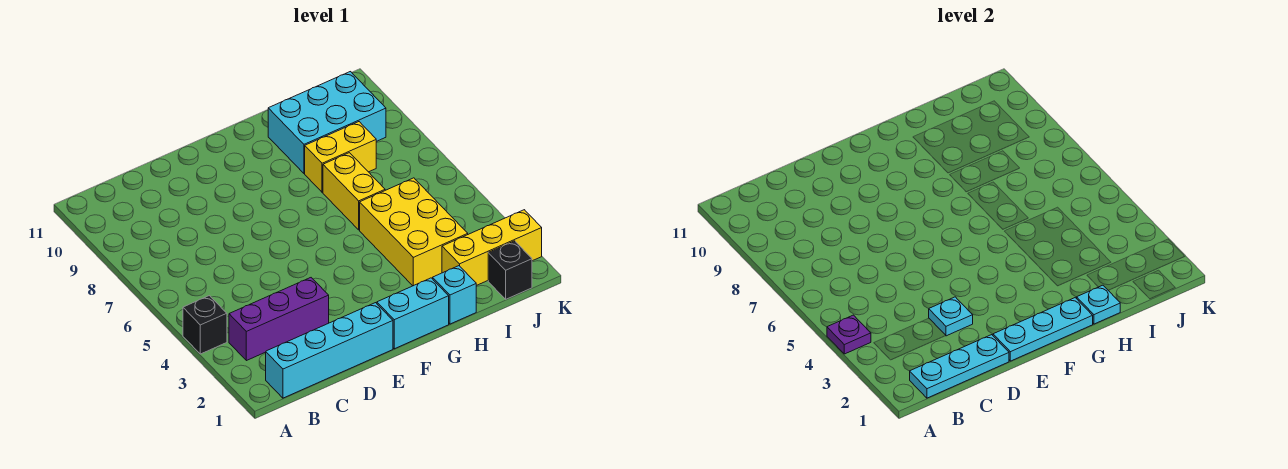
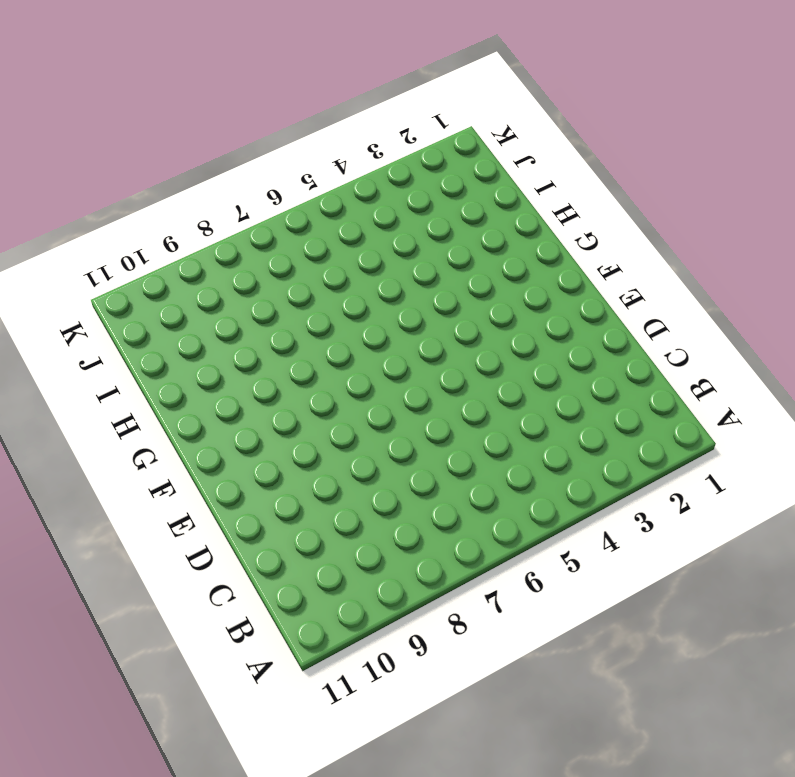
none -> black 1x1 brick [183,296,227,354]
none -> cyan 1x4 brick [266,303,393,398]
none -> purple 1x3 brick [229,278,329,361]

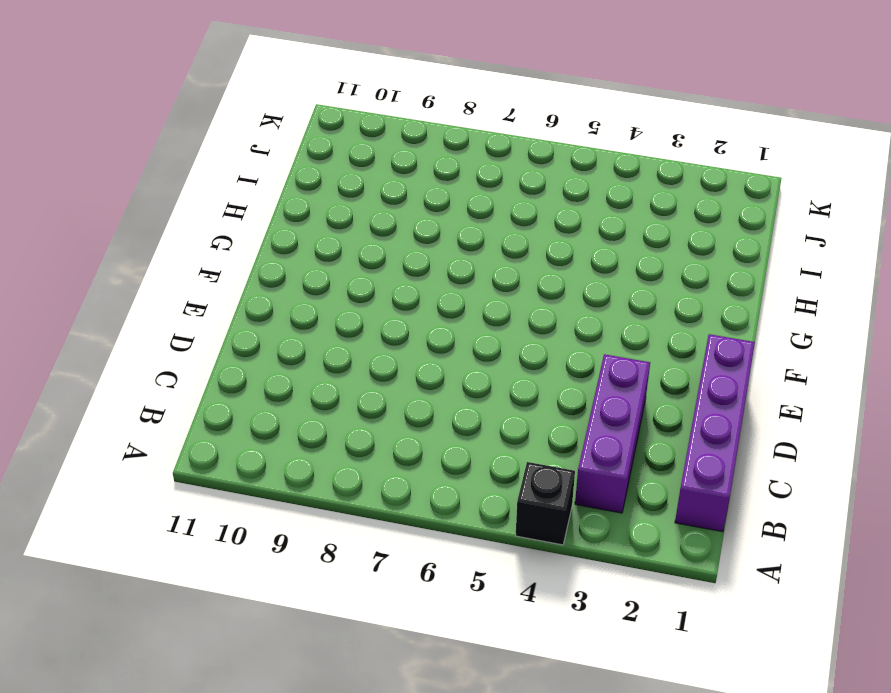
purple 1x4 brick [675,334,755,532] -> cyan 1x4 brick [266,303,393,398]
none -> cyan 1x2 brick [377,278,449,349]
none -> cyan 1x1 brick [433,266,476,324]
none -> yellow 2x3 brick [360,178,468,286]

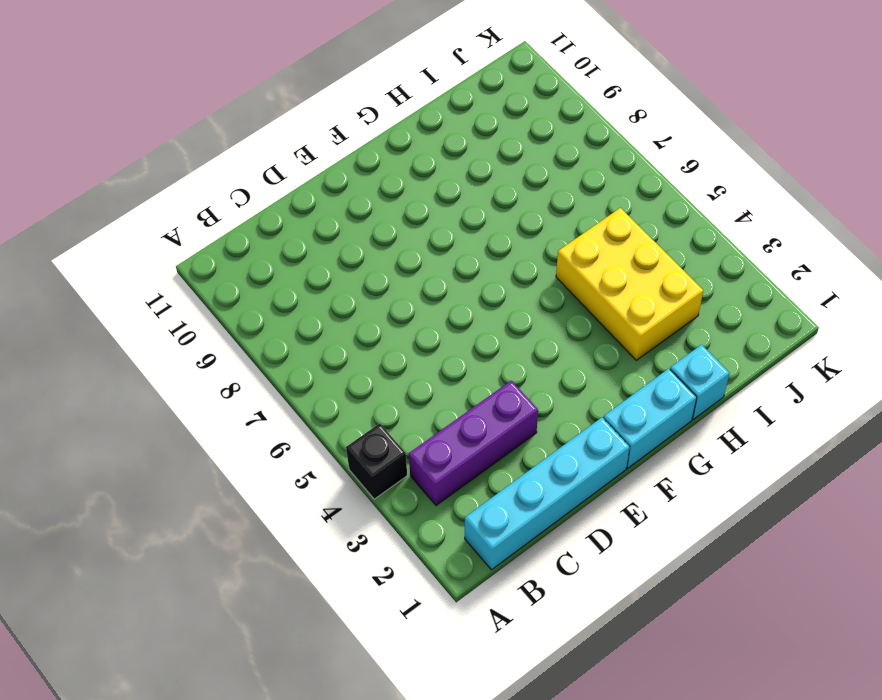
none -> yellow 1x2 brick [323,153,385,230]
none -> yellow 1x2 brick [305,122,376,192]
none -> cyan 2x3 brick [268,72,386,173]

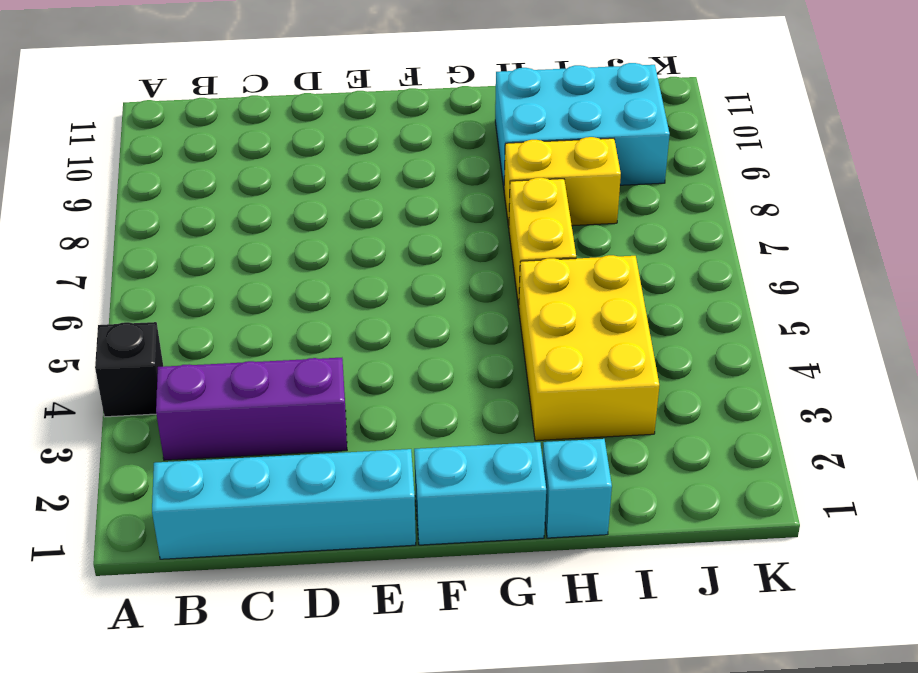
none -> yellow 1x3 brick [442,210,542,286]
none -> black 1x1 brick [488,241,532,299]
none -> purple 1x1 plate [827,315,871,354]

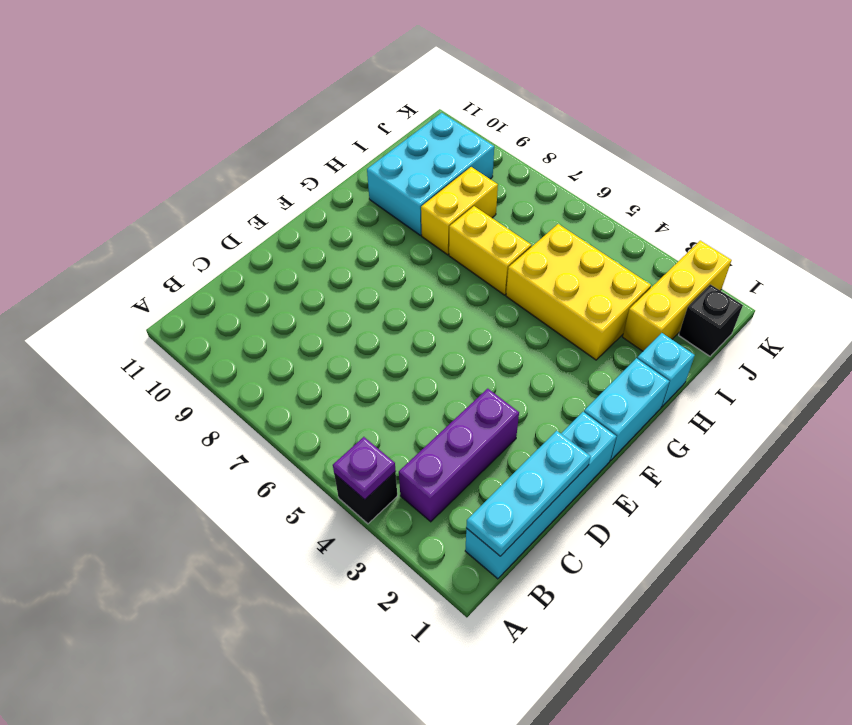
none -> cyan 1x1 plate [929,297,973,336]
none -> cyan 1x3 plate [993,298,1093,361]
none -> cyan 1x1 plate [1077,285,1120,324]

